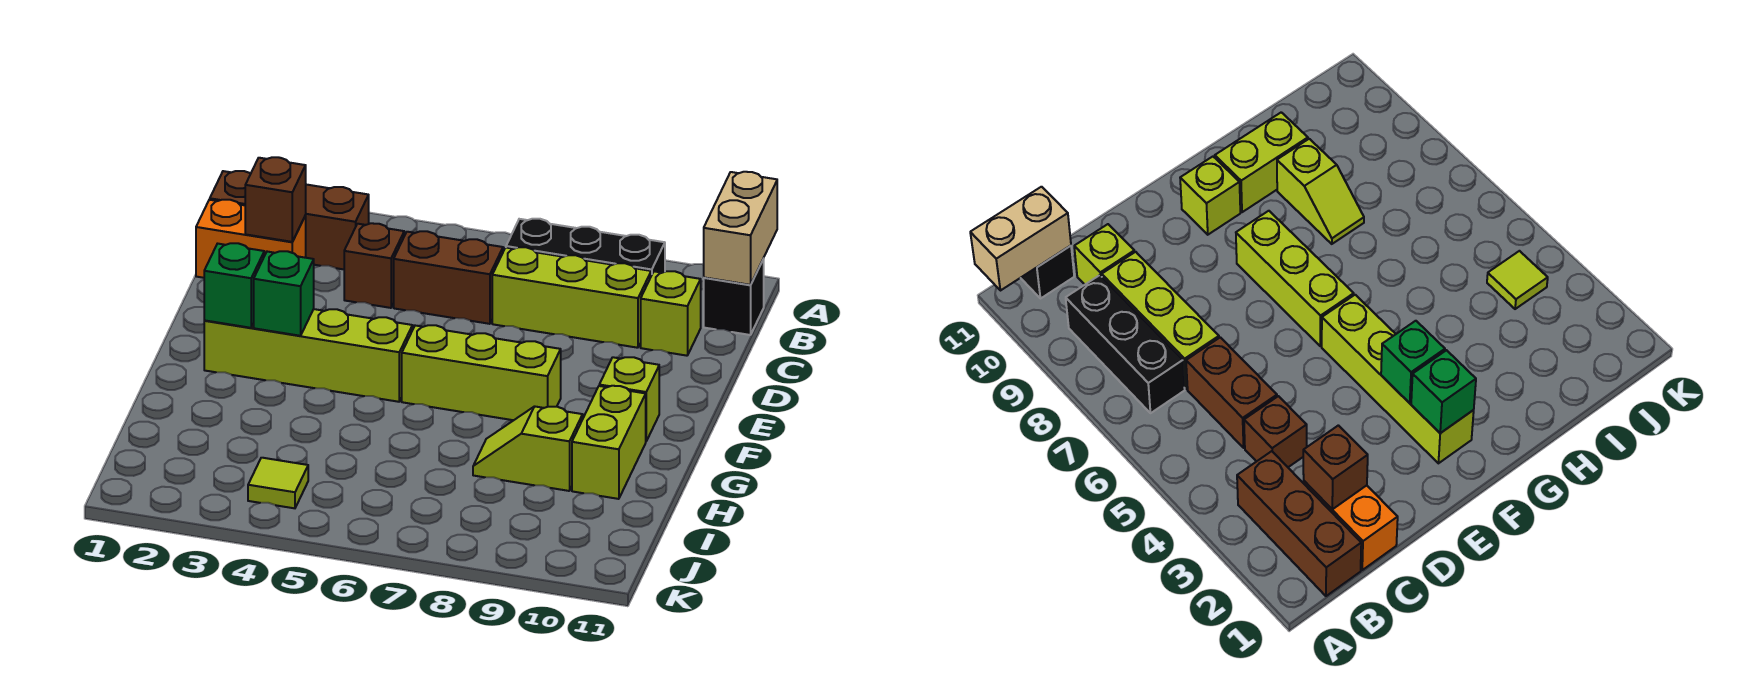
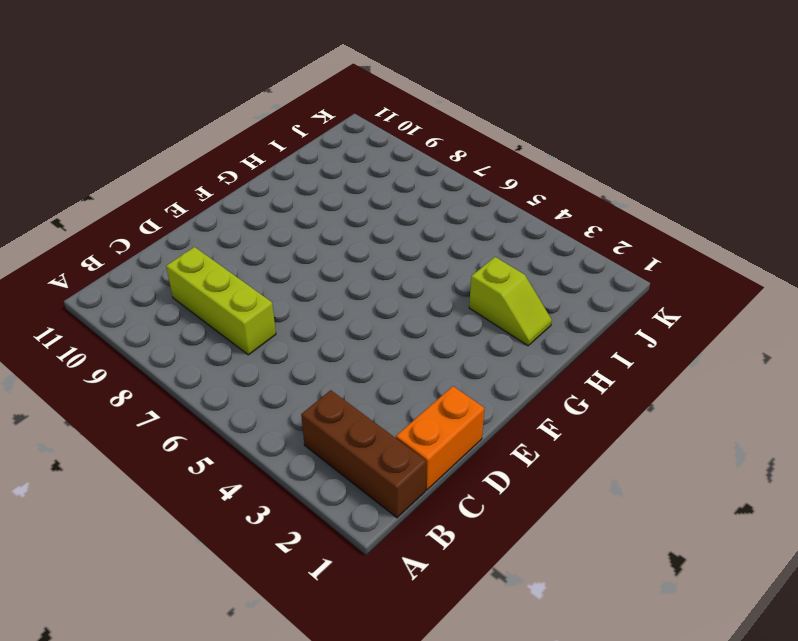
orange 1x2 brick [396,386,485,490] -> orange 1x2 brick turned to [196,200,306,278]
lime 1x2 slope [469,257,552,346] -> lime 1x2 slope moved to [473,406,583,491]
none -> black 1x3 brick [506,219,665,275]
none -> black 1x1 brick [704,259,764,335]
none -> brown 1x1 brick [344,223,404,308]

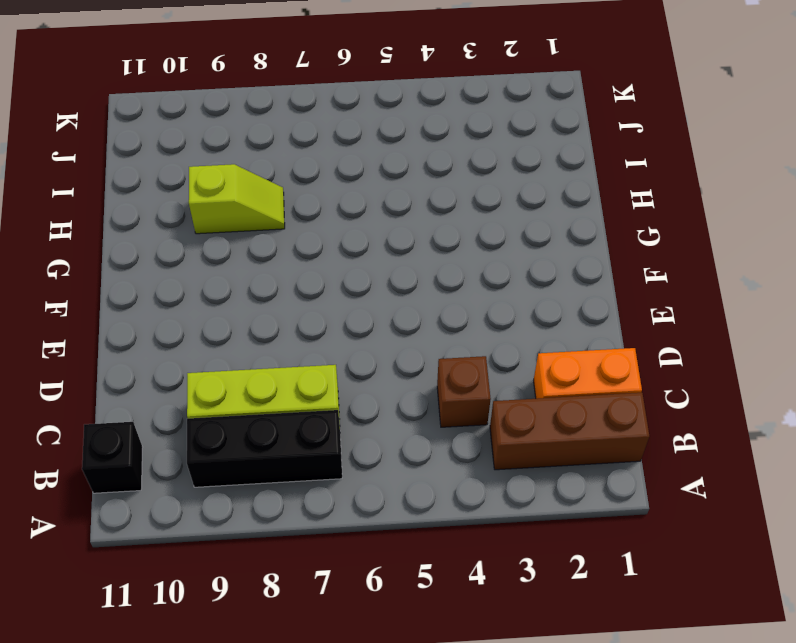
none -> brown 1x2 brick [394,231,503,324]
none -> lime 1x1 brick [641,271,701,356]
none -> lime 1x4 brick [204,309,413,402]

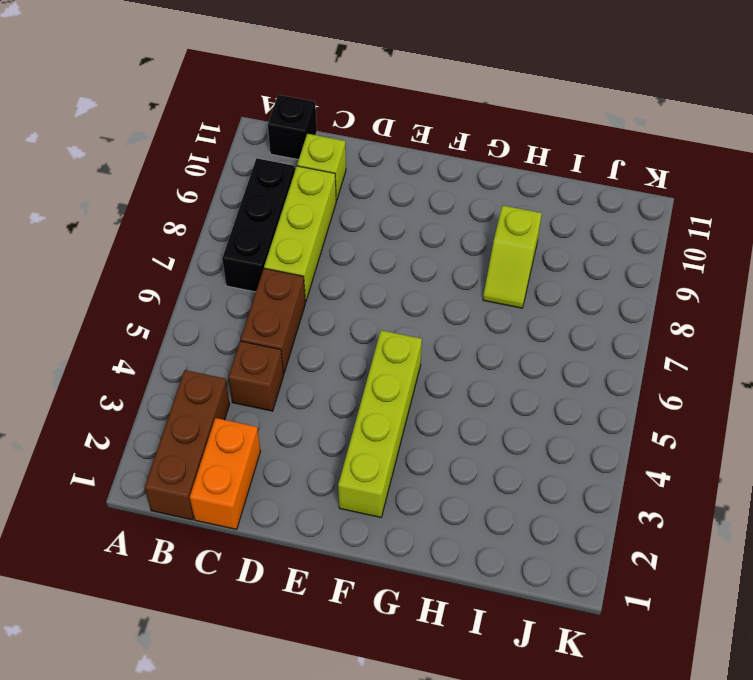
none -> lime 1x3 brick [402,325,561,420]
none -> lime 1x1 brick [599,357,659,441]
none -> lime 1x2 brick [572,386,646,499]

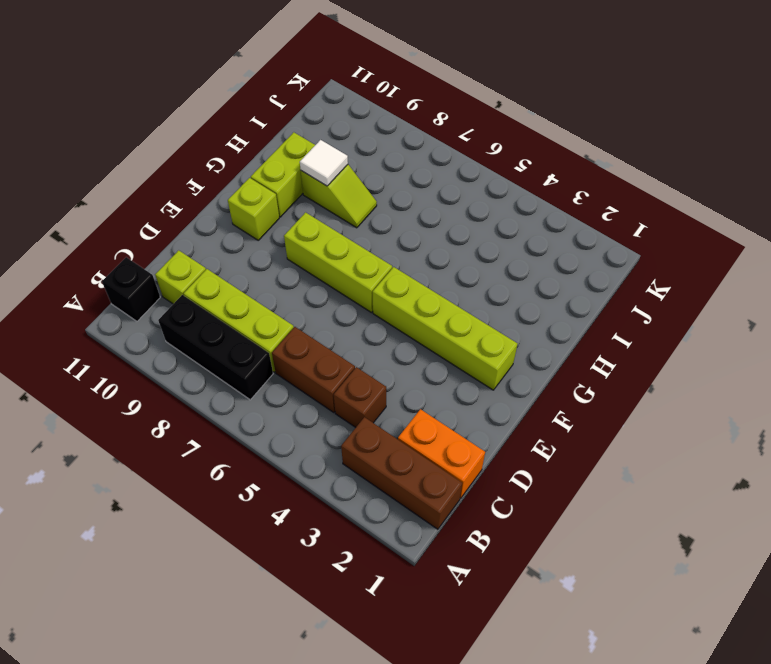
white 1x1 tile [300,140,348,186] -> none
none -> lime 1x1 tile [248,458,308,508]
none -> tan 1x2 brick [704,172,777,285]
none -> brown 1x1 brick [245,157,306,242]

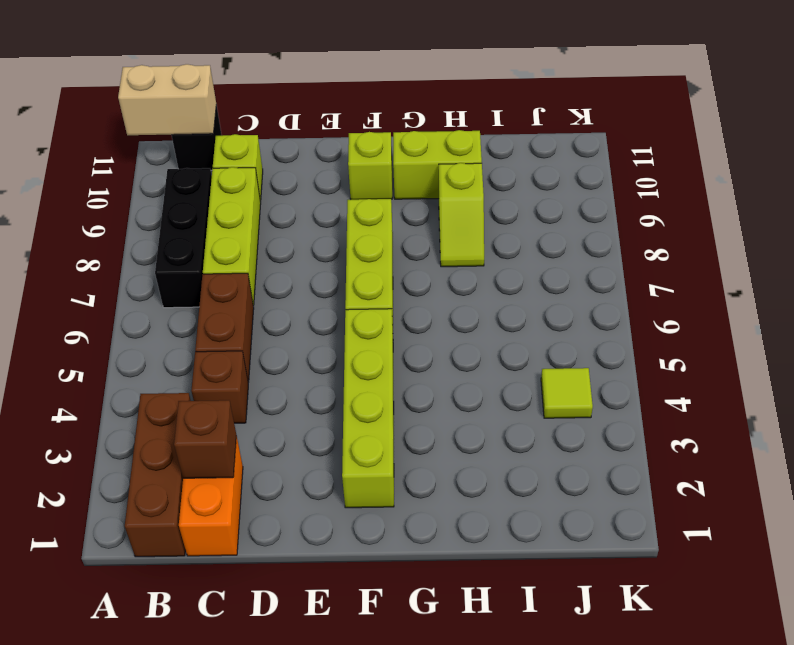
none -> green 1x1 brick [204,243,264,328]
none -> green 1x1 brick [254,251,314,336]

